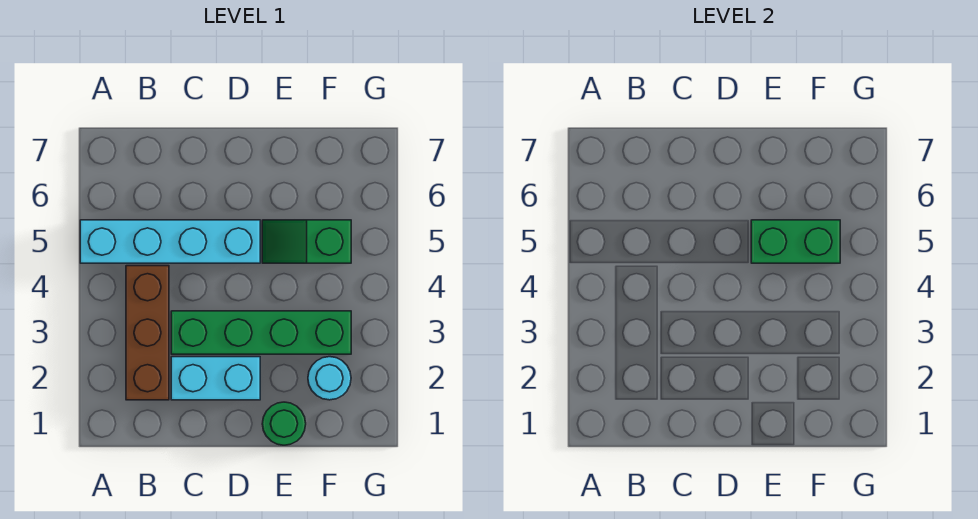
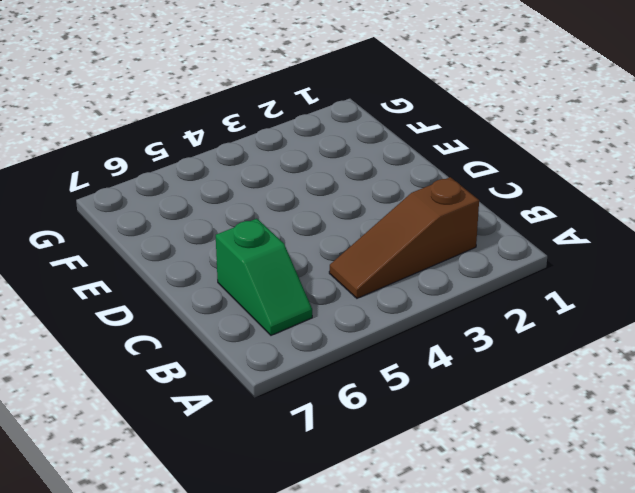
brown 1x3 slope [329,177,479,298] -> brown 1x3 brick [126,266,169,400]
green 1x2 slope [216,219,312,335] -> green 1x2 slope moved to [262,220,351,263]
none -> cyan 1x4 brick [80,220,260,263]
none -> cyan 1x2 brick [171,357,260,400]

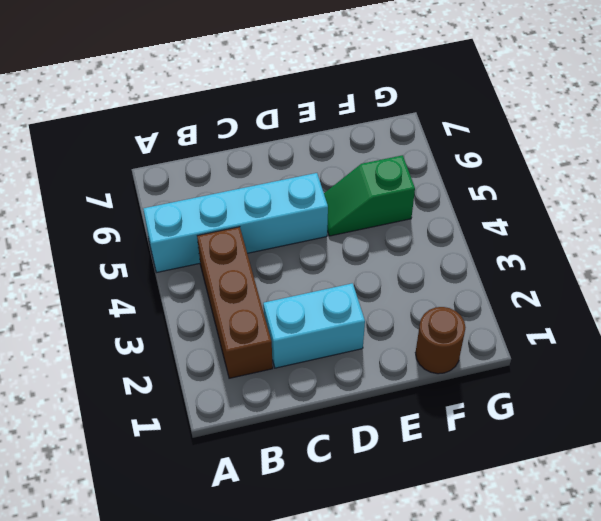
brown 1x1 round brick [415,307,466,374] -> none
none -> green 1x4 brick [171,311,351,354]
none -> green 1x1 round brick [262,402,306,445]

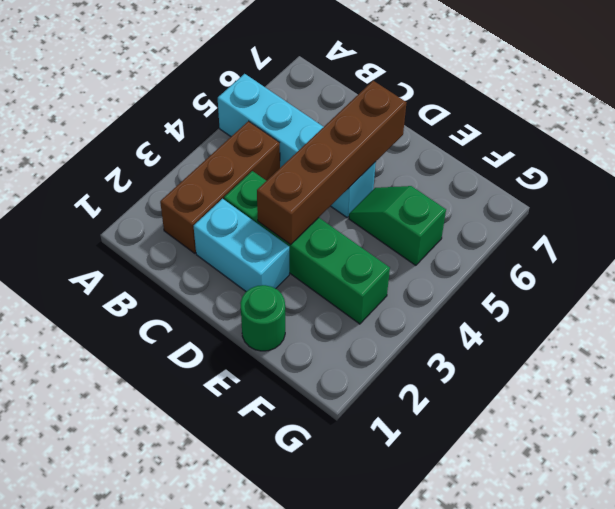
brown 1x4 brick [257,81,407,245] -> none
none -> cyan 1x1 round brick [308,357,351,400]
none -> green 1x2 brick [751,220,840,263]

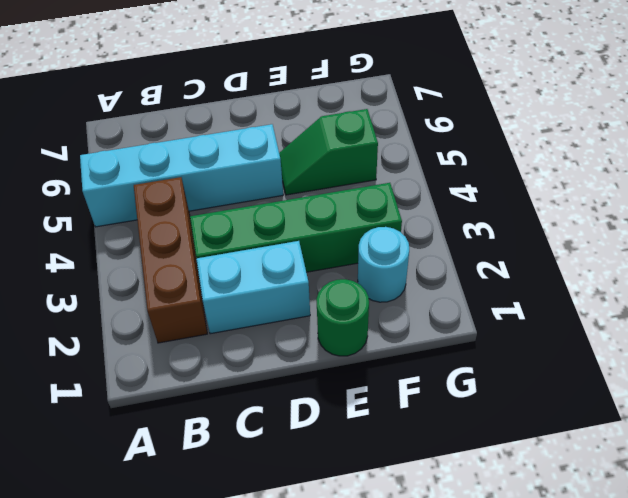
none -> green 1x2 brick [751,220,840,263]

